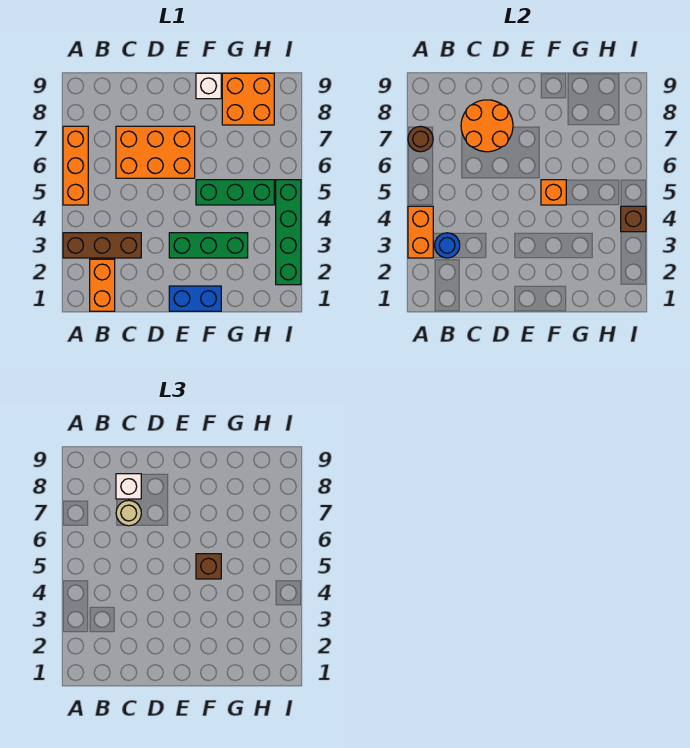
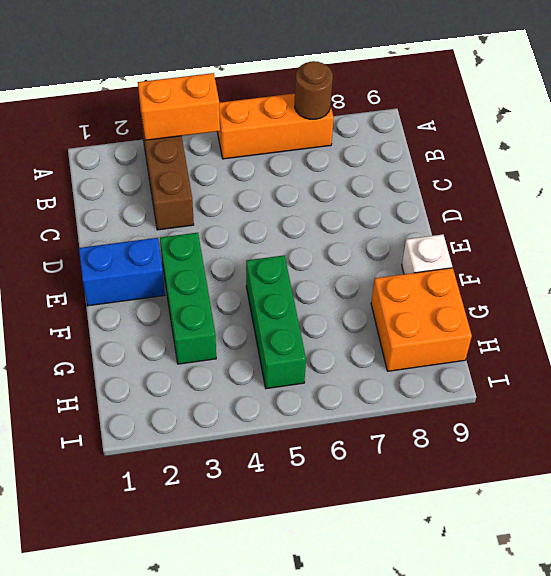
blue 1x2 brick [79,238,165,306] -> blue 1x2 brick turned to [169,286,221,311]
none -> orange 1x2 brick [90,259,115,311]
none -> orange 2x3 brick [116,126,195,178]
none -> green 1x4 brick [276,180,301,285]

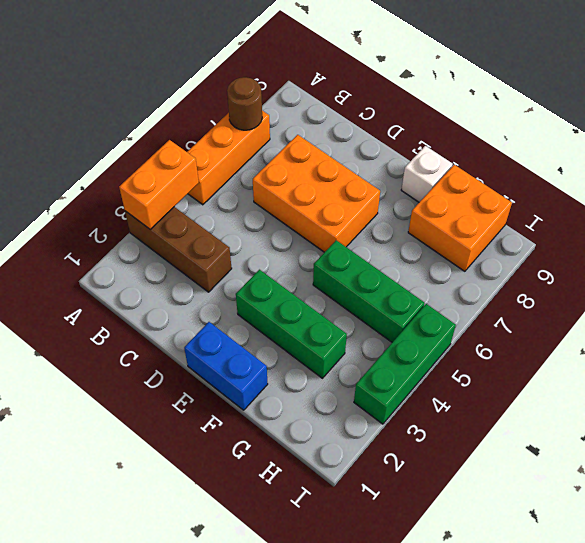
green 1x3 brick [354,304,456,424] -> green 1x4 brick [276,180,301,285]
none -> orange 1x2 brick [90,259,115,311]
none -> blue 1x1 round brick [435,233,460,258]
none -> orange 2x2 round brick [461,100,513,152]

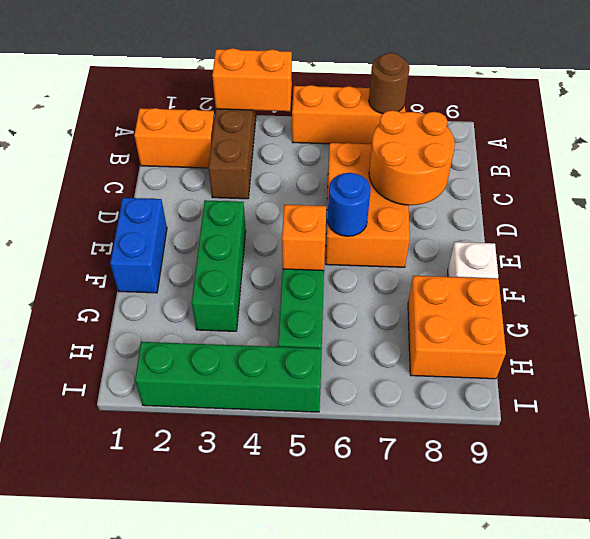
blue 1x1 round brick [327,173,371,236] -> blue 1x1 round brick moved to [435,233,460,258]
none -> brown 1x1 brick [621,206,646,232]
none -> tan 1x1 round brick [116,500,141,526]
none -> white 1x1 brick [116,474,141,499]

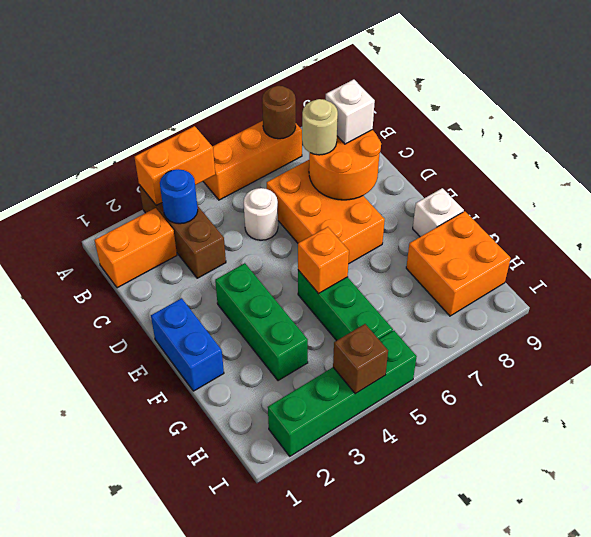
white 1x1 round brick [244,188,278,240] -> none
none -> brown 1x1 brick [196,554,221,579]

